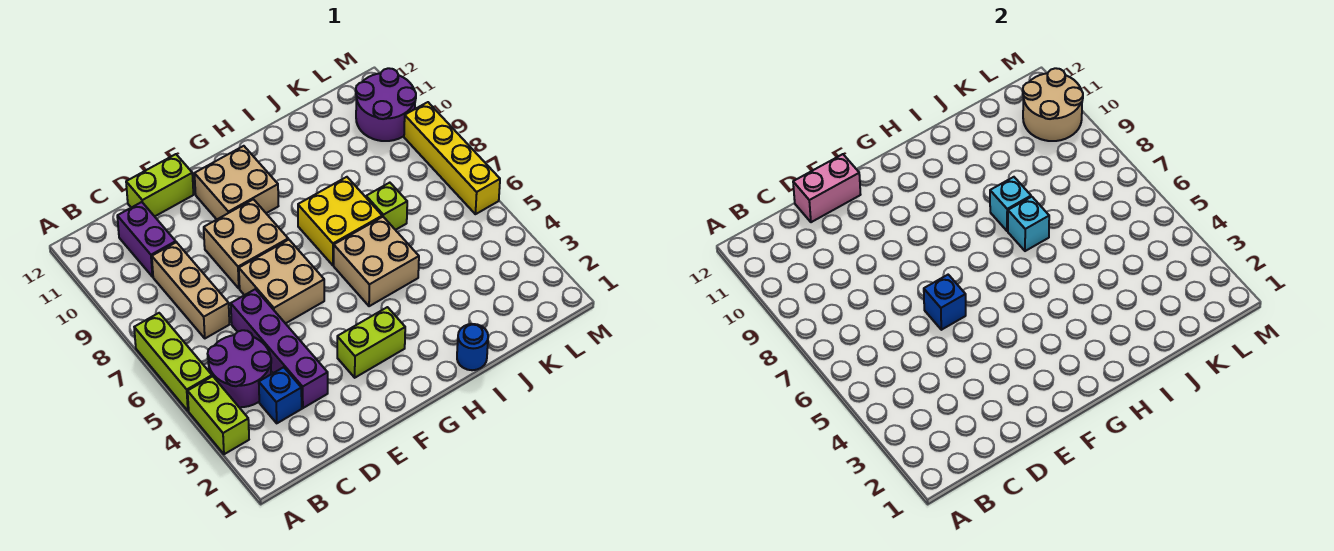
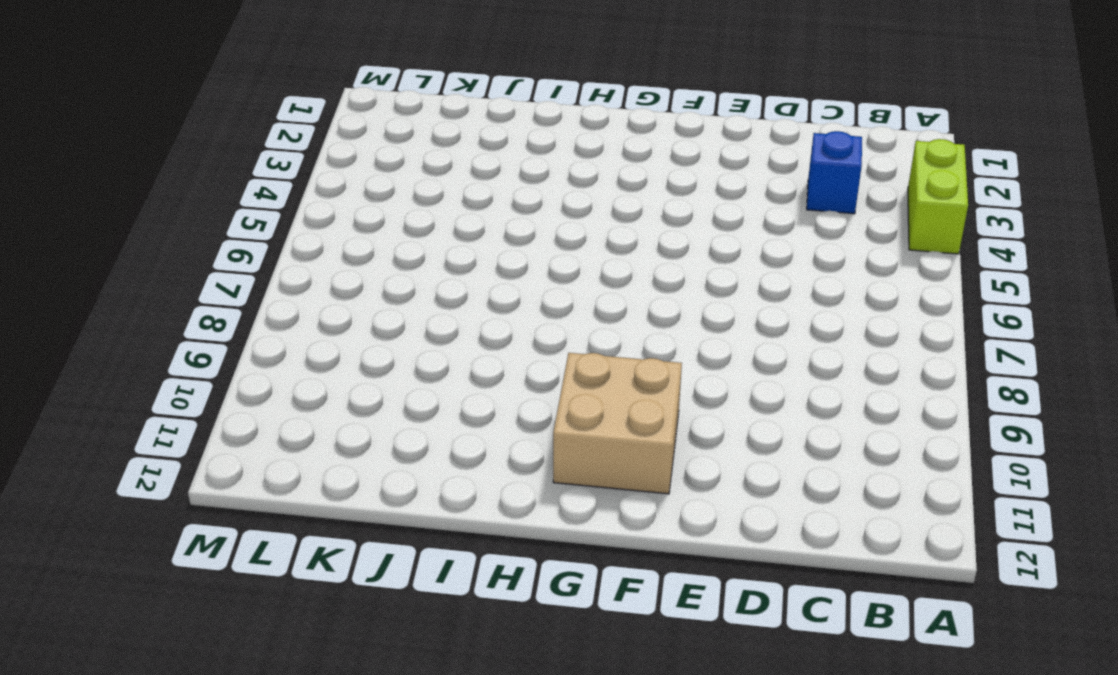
none -> lime 1x3 brick [134,313,212,411]
none -> purple 2x2 round brick [208,330,271,407]
none -> tan 1x3 brick [152,242,229,338]

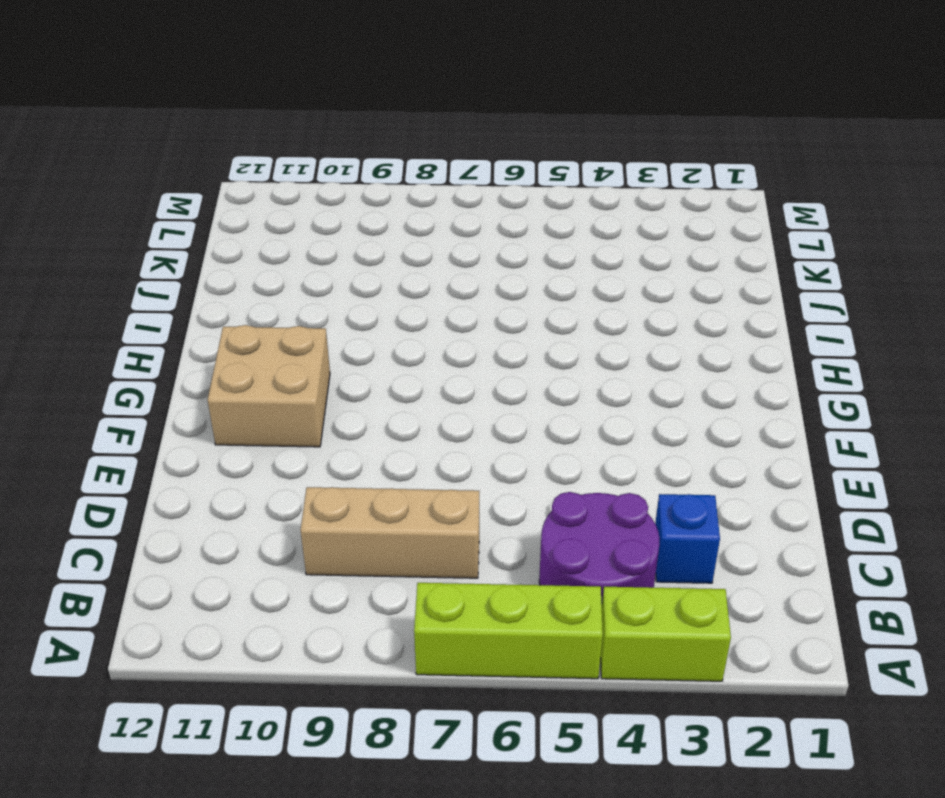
none -> purple 1x2 brick [117,202,176,277]
none -> purple 1x4 brick [231,289,328,408]
none -> lime 1x2 brick [126,154,194,216]

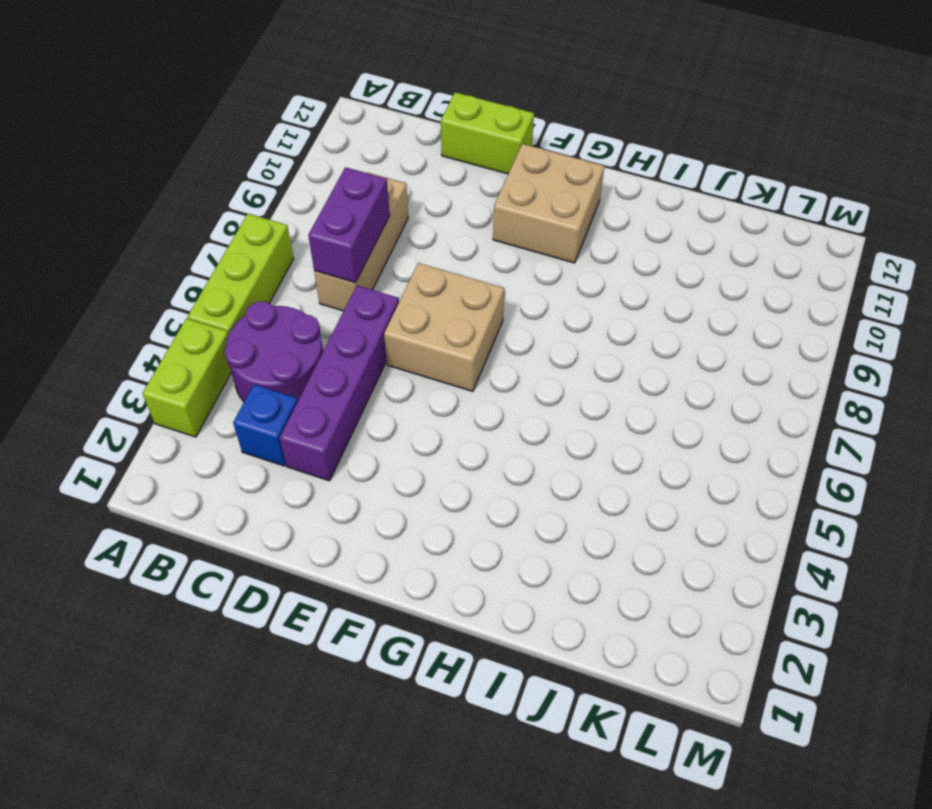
purple 1x2 brick [308,167,390,282] -> purple 1x2 brick moved to [117,202,176,277]
none -> tan 2x2 brick [204,199,288,288]
none -> lime 1x2 brick [337,307,405,378]
none -> tan 2x2 brick [334,217,419,306]

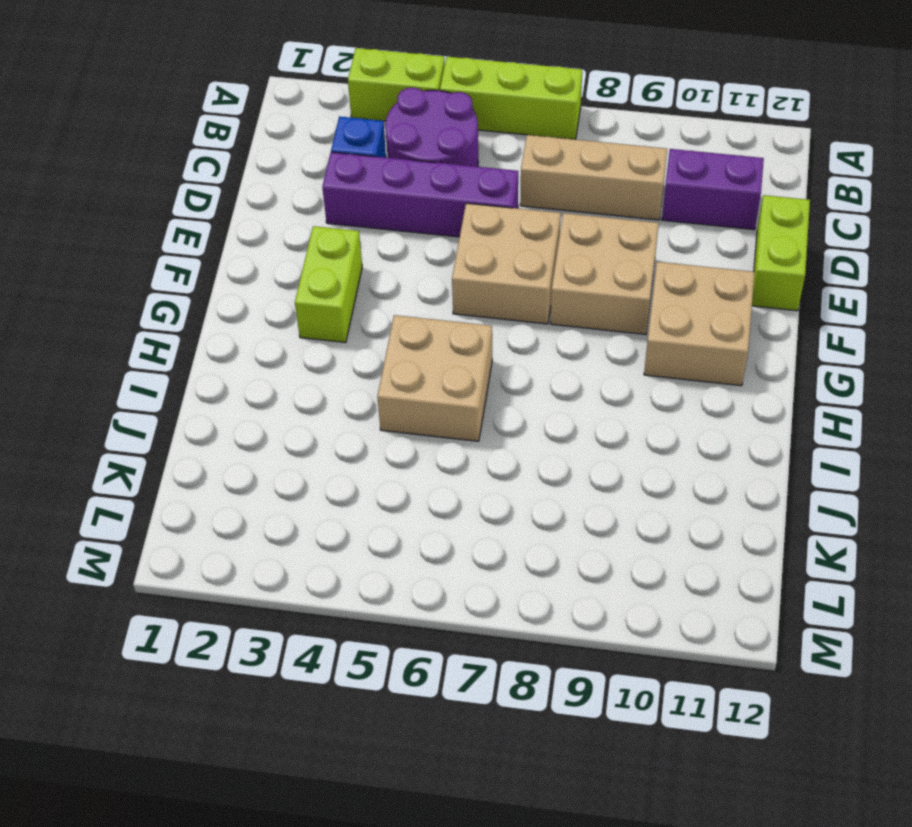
none -> yellow 2x2 brick [298,177,382,265]
none -> blue 1x1 round brick [457,324,488,370]
none -> lime 1x1 brick [366,183,407,230]

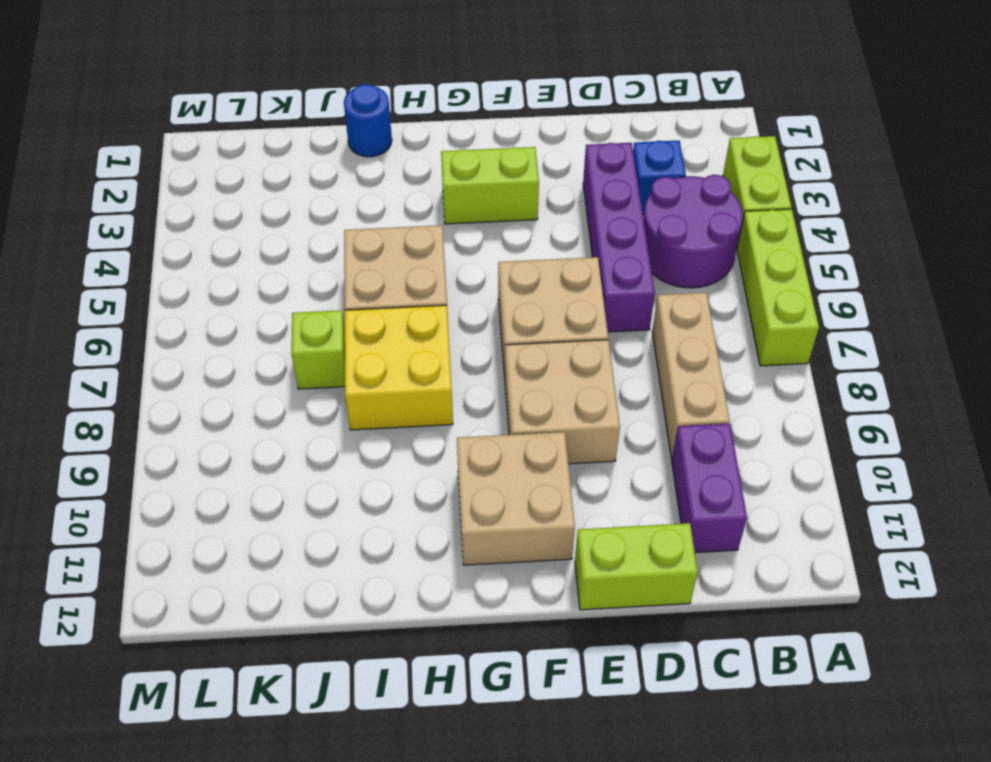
none -> purple 2x2 round brick [356,68,416,141]
none -> yellow 1x4 brick [404,102,500,214]
none -> pink 1x2 brick [793,154,861,222]

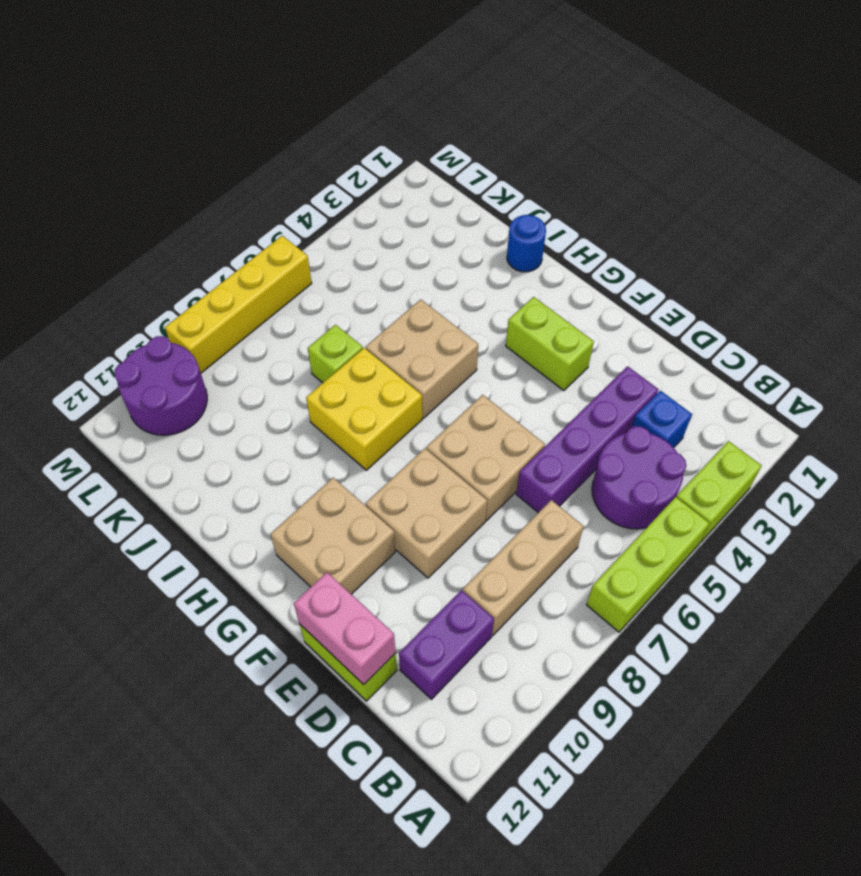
none -> blue 1x1 brick [924,275,966,330]
none -> cyan 1x1 brick [1008,197,1049,251]
none -> cyan 1x1 brick [990,177,1031,231]

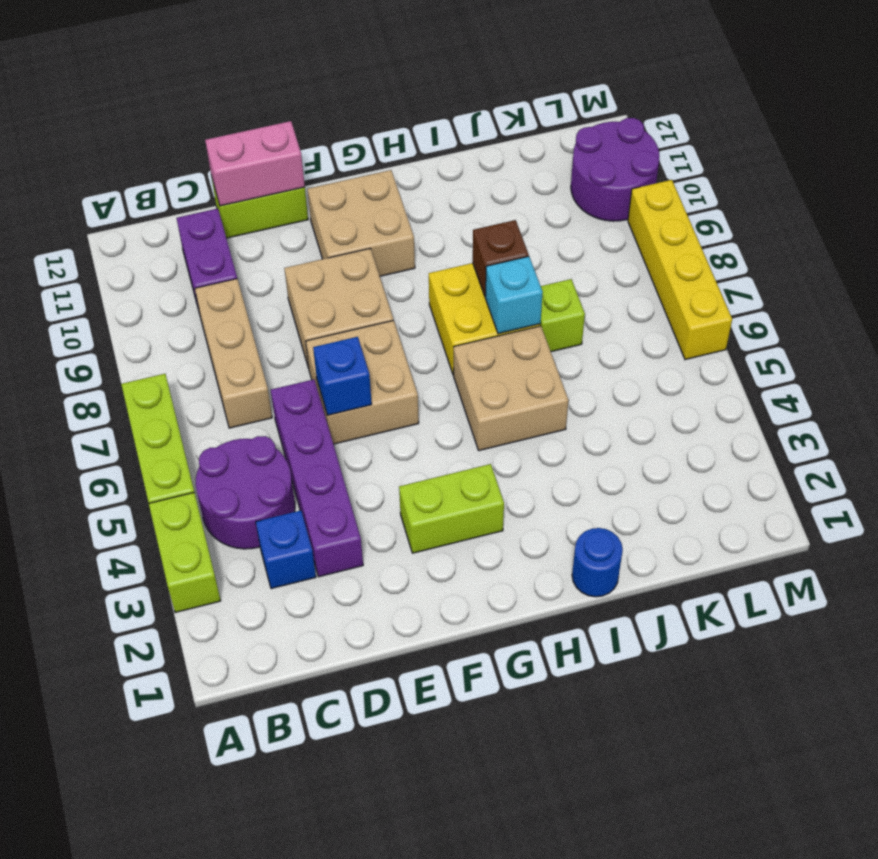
brown 1x1 brick [473,220,529,297] -> cyan 1x1 brick [990,177,1031,231]
none -> tan 2x2 round brick [1023,68,1083,141]

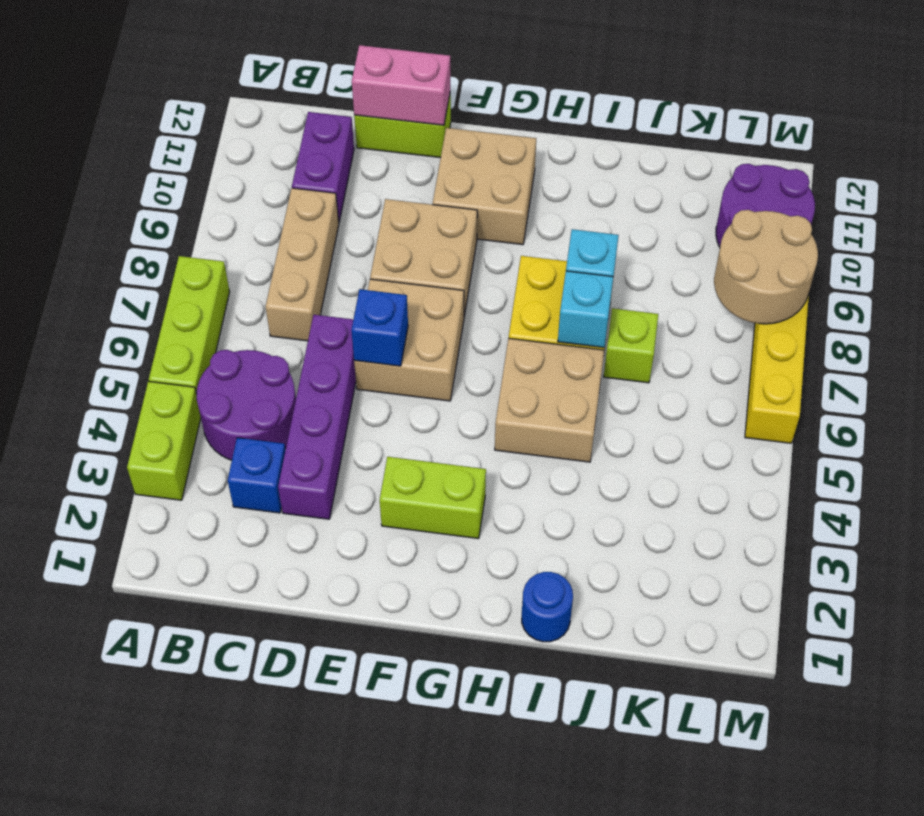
tan 2x2 round brick [714,210,818,324] -> tan 2x2 round brick moved to [1023,68,1083,141]

